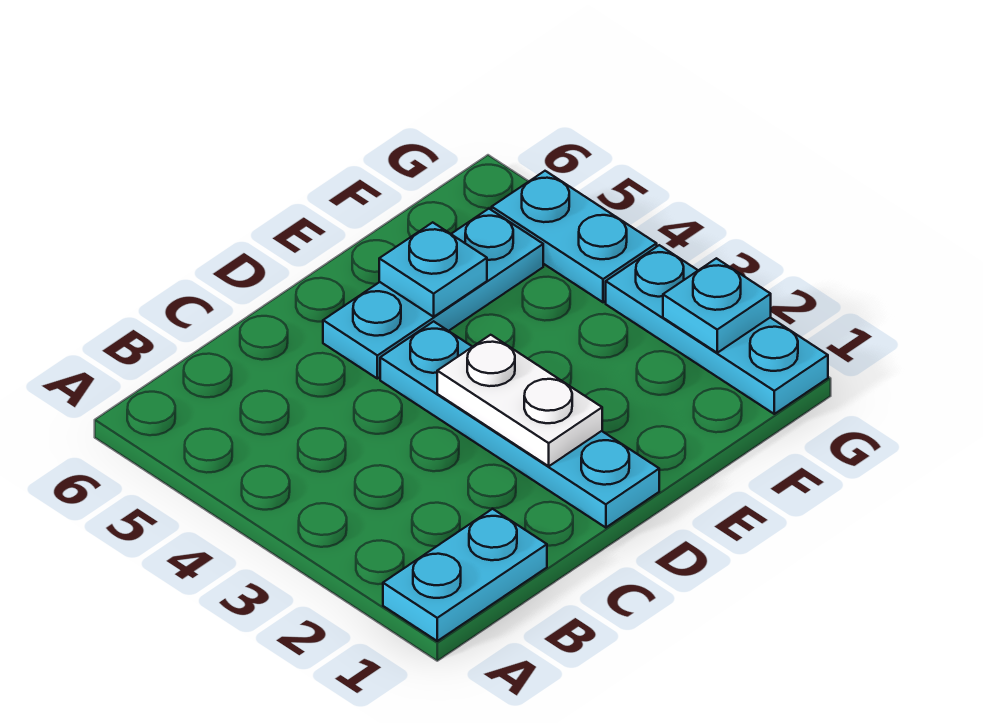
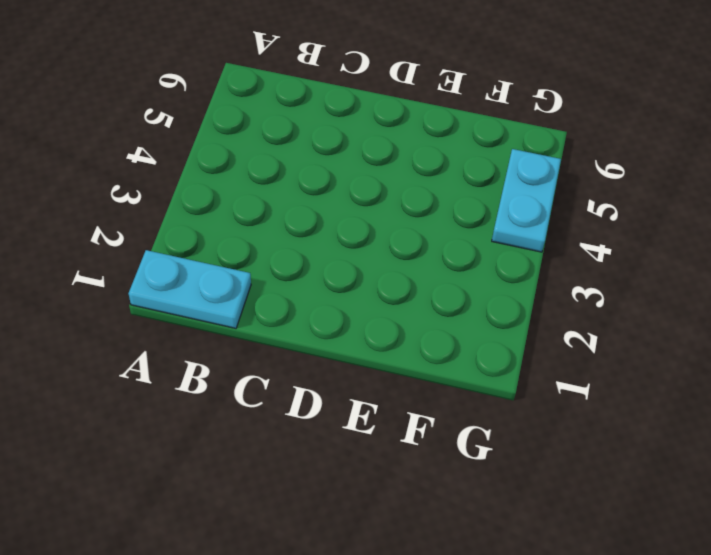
none -> cyan 1x4 plate [380,321,659,528]
none -> cyan 1x3 plate [323,209,543,379]

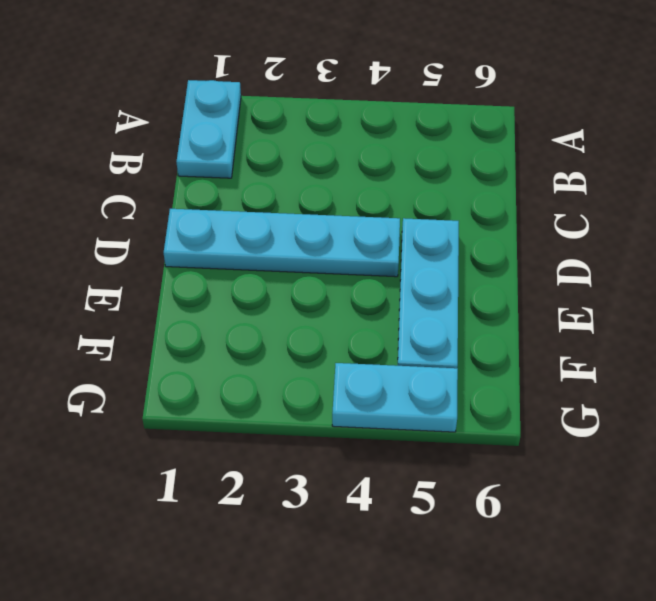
none -> cyan 1x3 plate [606,245,828,414]
none -> white 1x2 plate [437,335,602,466]

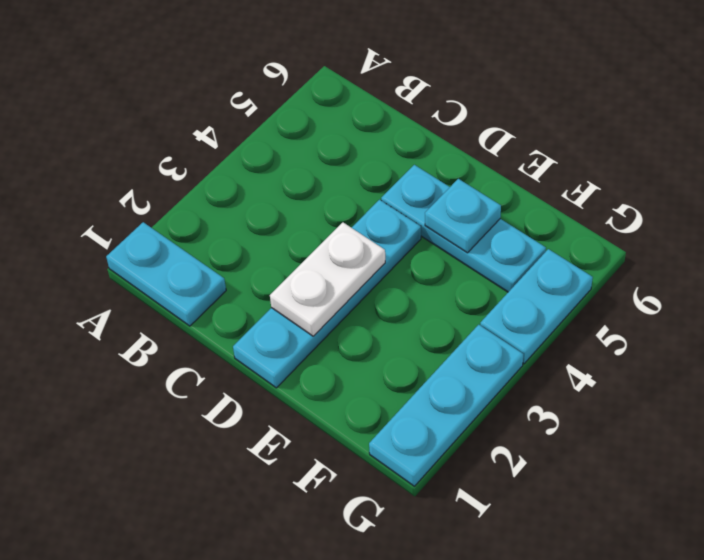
none -> cyan 1x1 plate [663,258,771,353]

